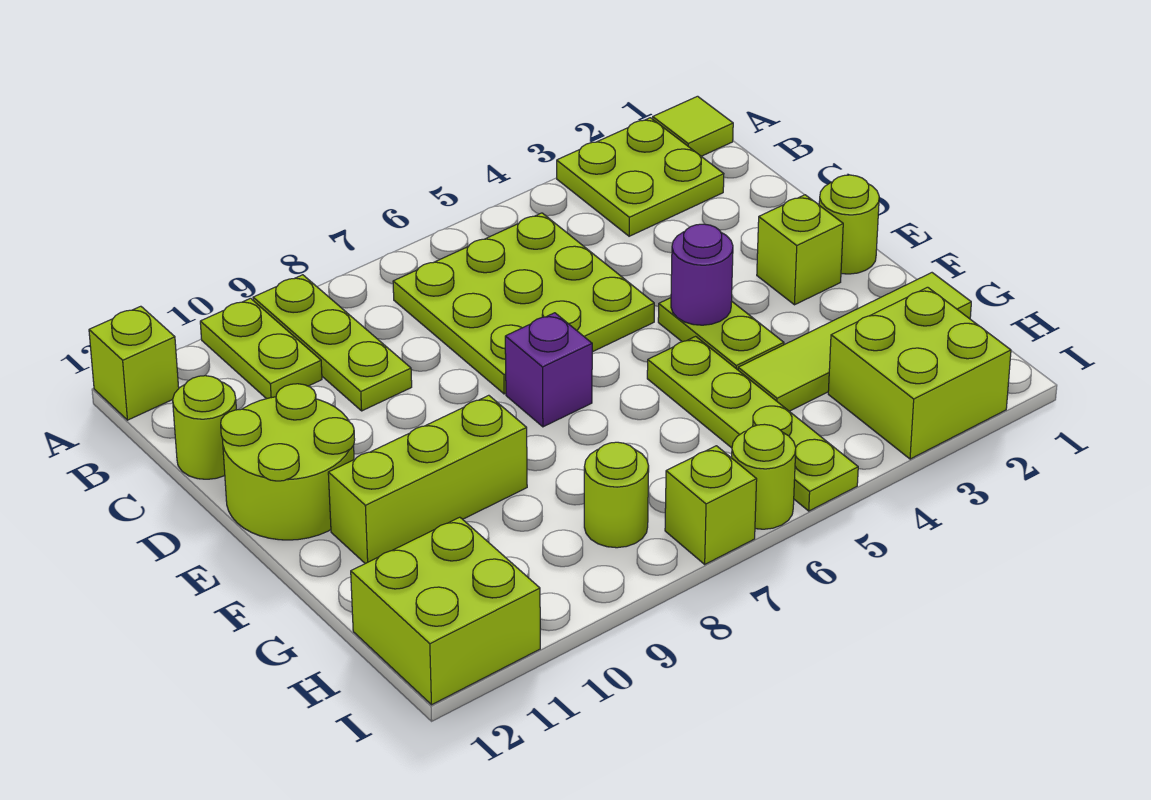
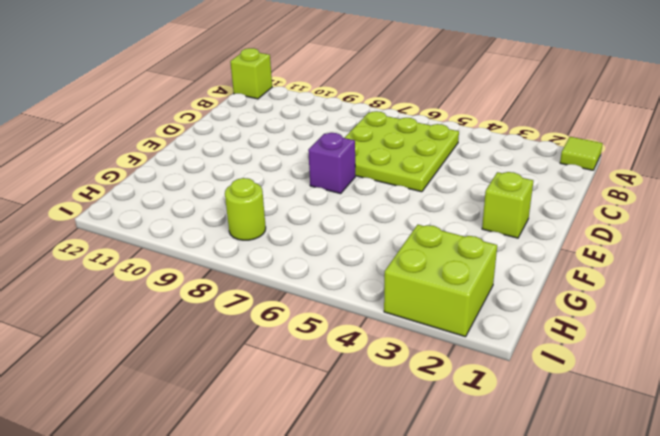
none -> lime 2x2 plate [557,118,724,236]
none -> lime 1x3 plate [253,275,412,411]
none -> lime 1x2 plate [200,298,322,399]

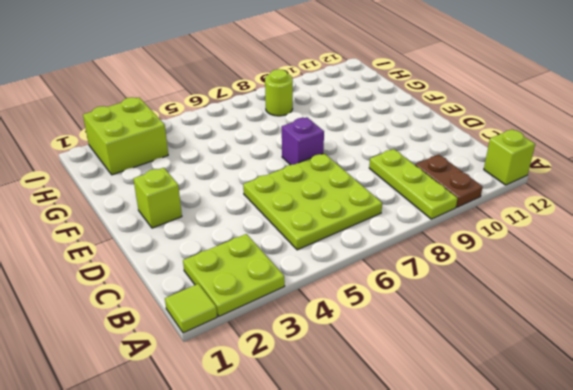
brown 1x2 plate [415,155,483,207] -> lime 1x2 plate [200,298,322,399]
none -> lime 1x1 round brick [173,376,236,479]
none -> lime 2x2 round brick [221,384,355,540]
none -> lime 1x1 round brick [819,175,879,274]

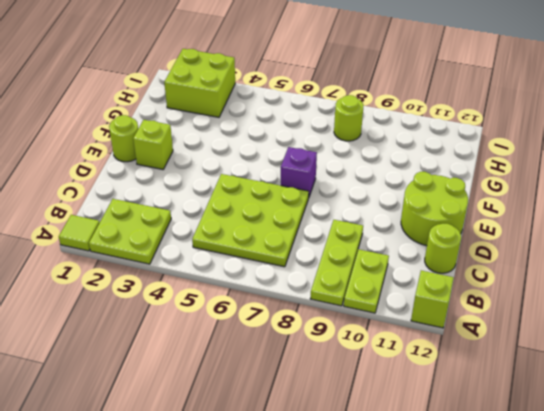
none -> lime 1x2 plate [658,298,784,370]
none -> lime 1x4 plate [647,336,858,511]
none -> lime 1x3 brick [328,395,527,564]

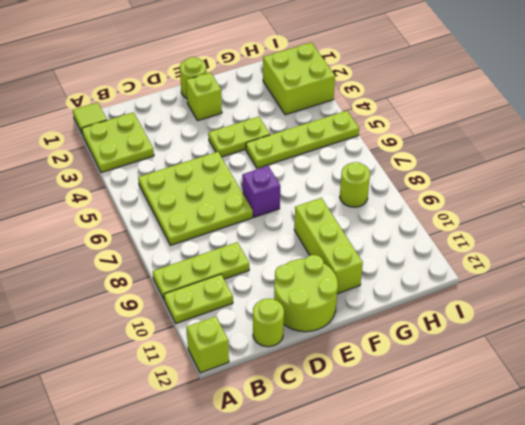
none -> lime 1x4 tile [738,273,971,411]
none -> lime 2x2 brick [351,517,540,705]
none -> lime 1x1 round brick [732,424,796,529]

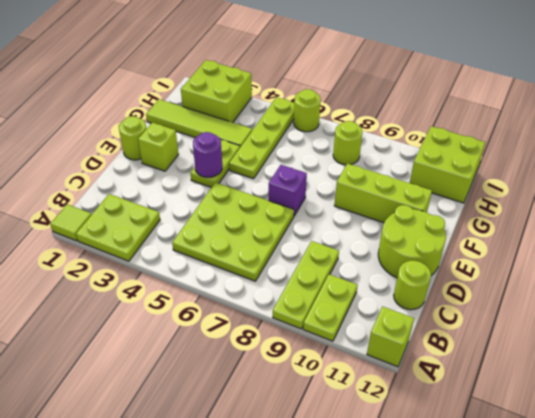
none -> lime 1x1 brick [665,446,757,564]

